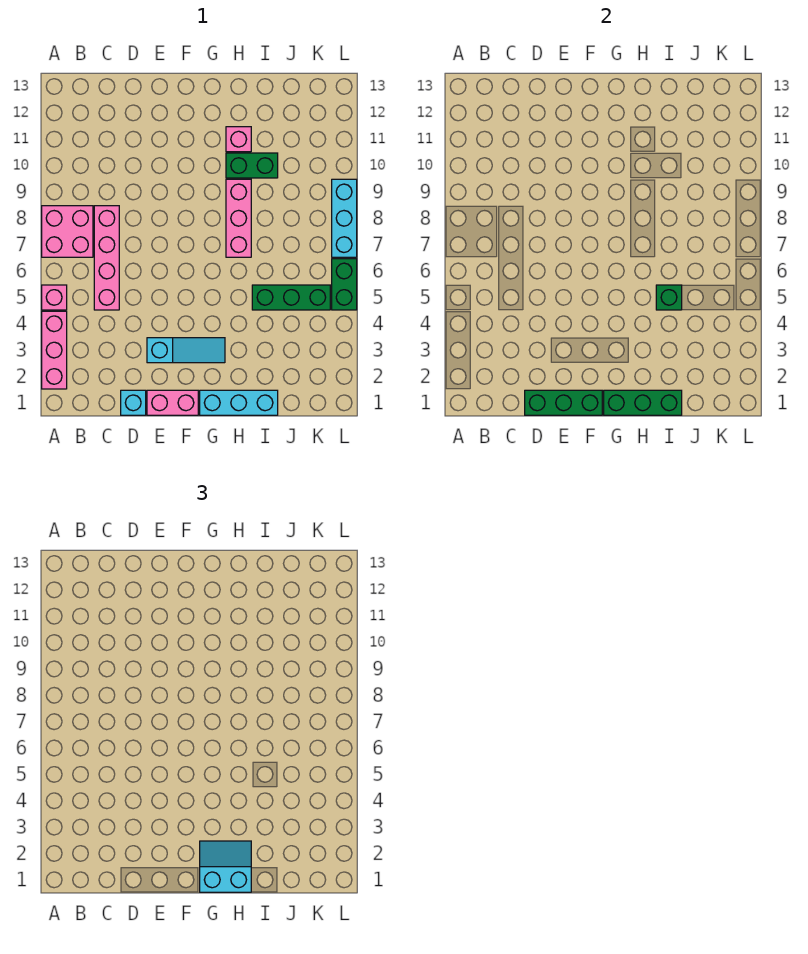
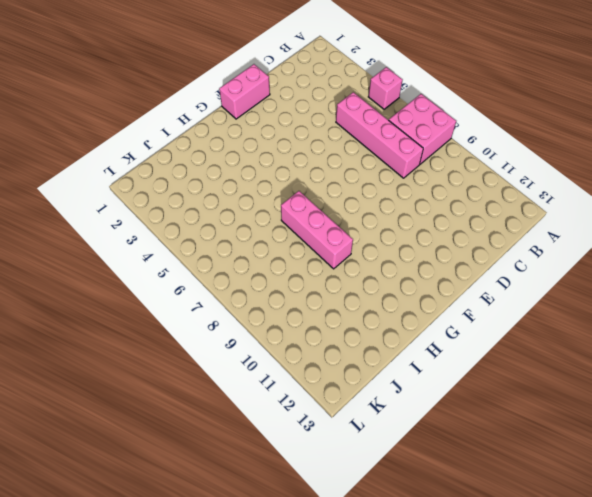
none -> pink 1x3 brick [42,311,67,389]
none -> cyan 1x1 brick [121,390,146,415]
none -> cyan 1x3 slope [147,338,225,363]

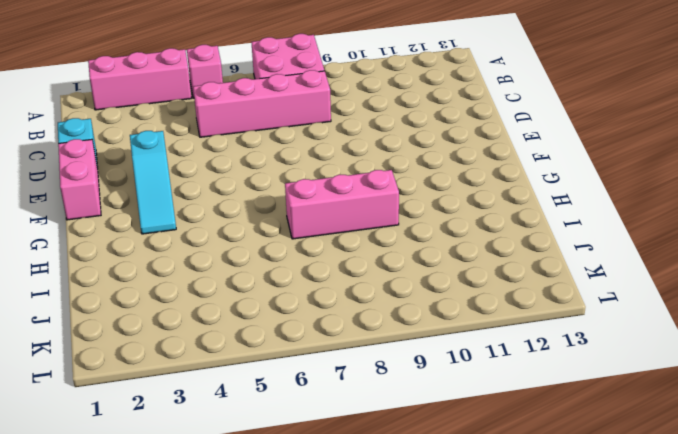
none -> cyan 1x3 brick [200,390,278,415]
none -> green 1x2 brick [226,153,278,178]
none -> pink 1x1 brick [226,127,251,152]

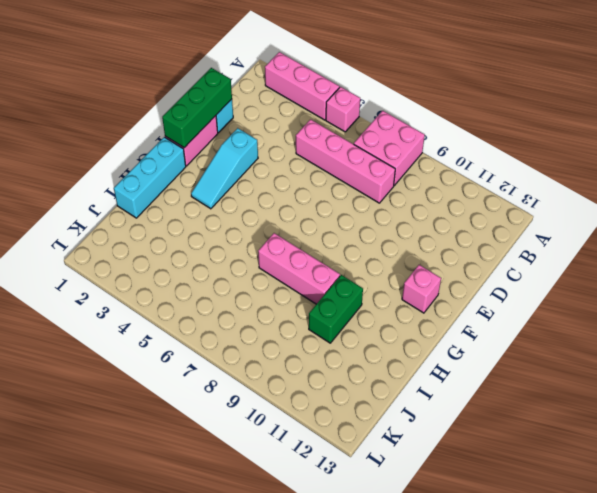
pink 1x1 brick [402,265,441,313] -> pink 1x1 brick moved to [226,127,251,152]
none -> green 1x3 brick [252,285,330,310]
none -> green 1x2 brick [332,259,357,310]
none -> cyan 1x3 brick [332,179,357,257]

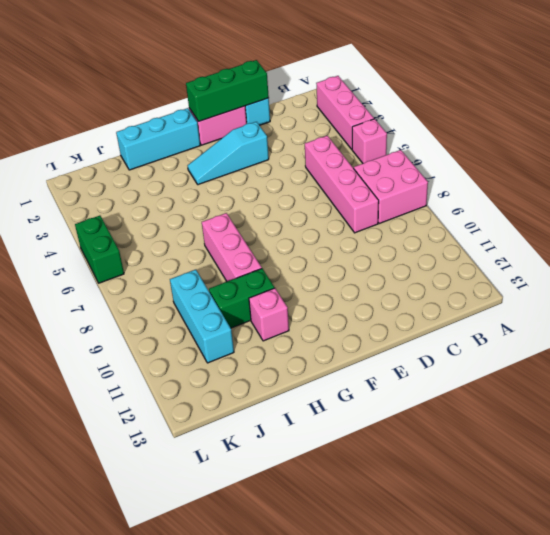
cyan 1x3 brick [170,270,234,363] -> cyan 1x3 brick moved to [332,179,357,257]
none -> green 1x3 brick [252,285,330,310]
none -> green 1x3 brick [604,390,682,415]
none -> green 1x1 brick [656,285,682,310]

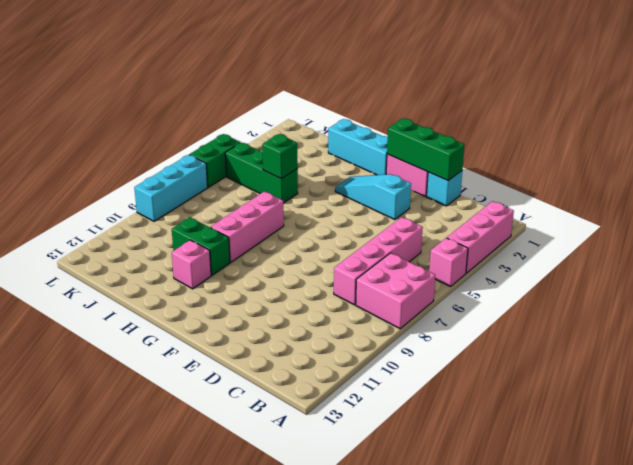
none -> green 1x3 brick [604,390,682,415]
none -> cyan 2x2 slope [200,841,251,892]

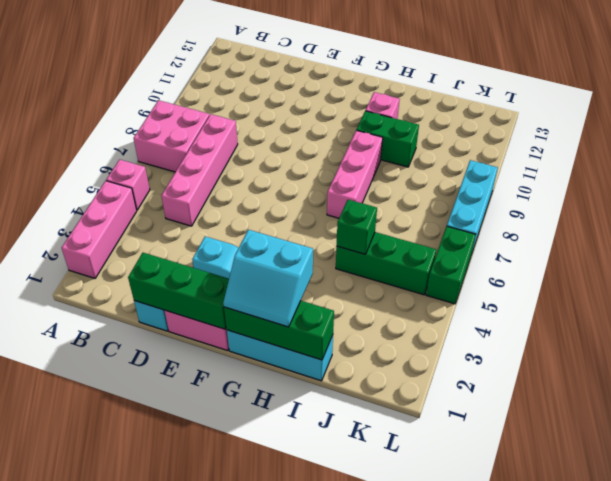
cyan 2x2 slope [223,230,313,327] -> cyan 2x2 slope turned to [200,841,251,892]

